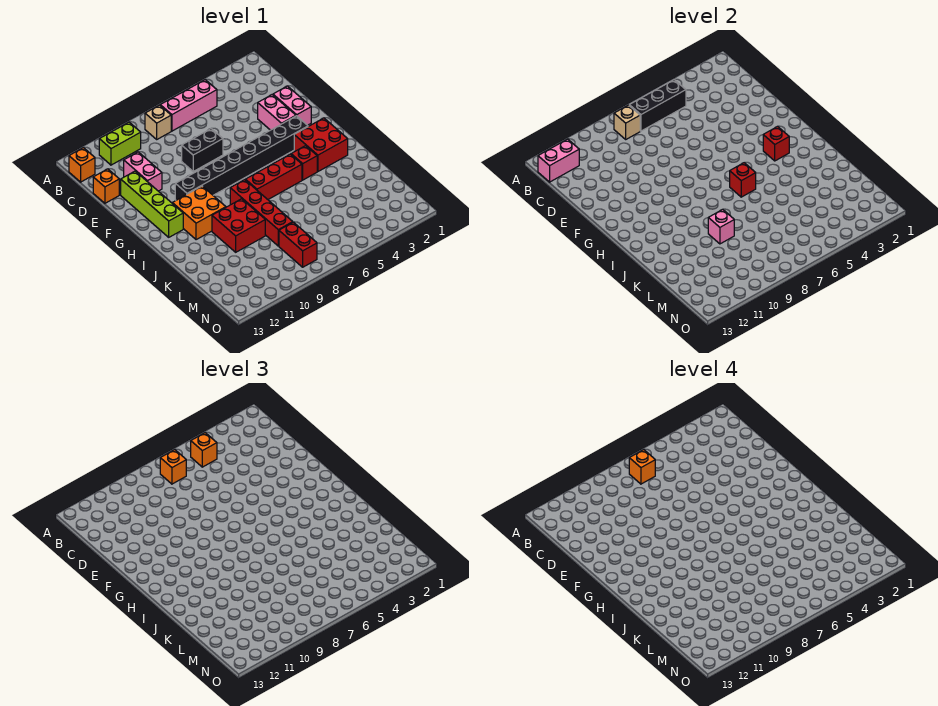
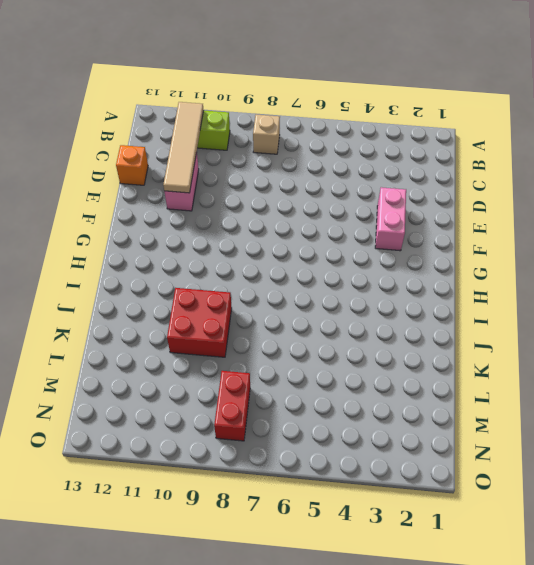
tan 1x4 tile [163,102,204,193] -> none
none -> pink 1x3 brick [160,80,217,131]
none -> orange 1x1 brick [69,148,95,182]
none -> pink 1x2 brick [273,86,311,125]

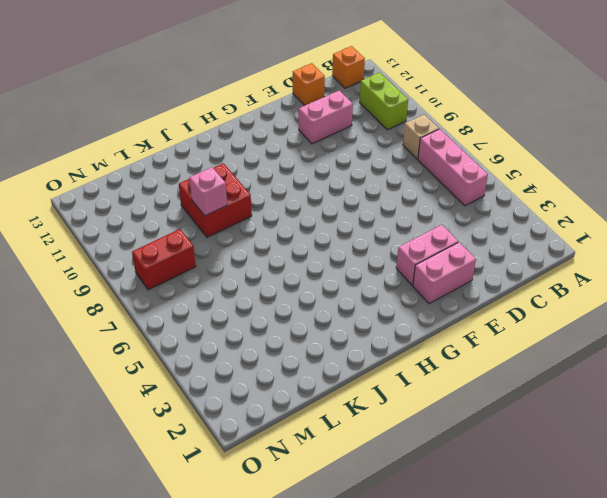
none -> black 1x2 brick [182,129,223,171]
none -> lime 1x4 brick [121,171,183,237]
none -> black 1x8 brick [175,116,308,200]

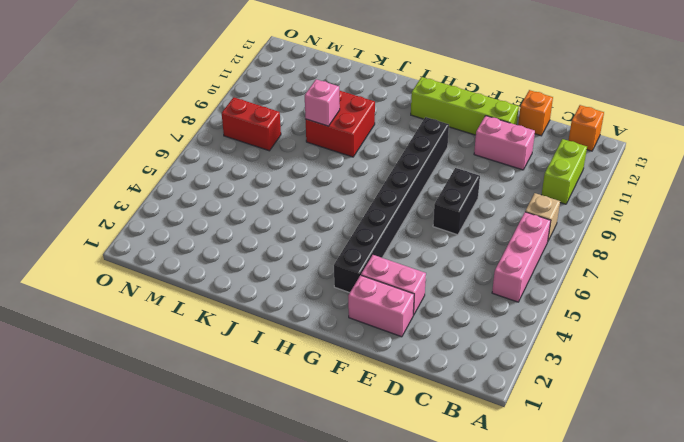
none -> red 2x2 brick [294,118,348,171]
none -> orange 2x2 brick [172,186,226,240]
none -> red 1x1 brick [291,146,317,180]

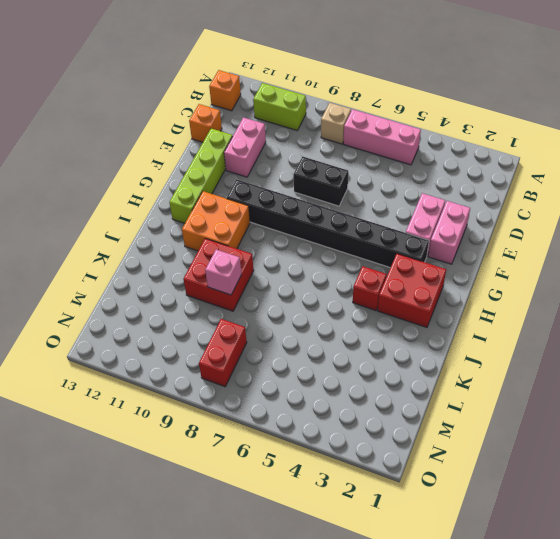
none -> red 1x3 brick [245,154,302,199]
none -> red 1x4 brick [230,180,293,246]
none -> black 1x3 brick [629,80,686,131]

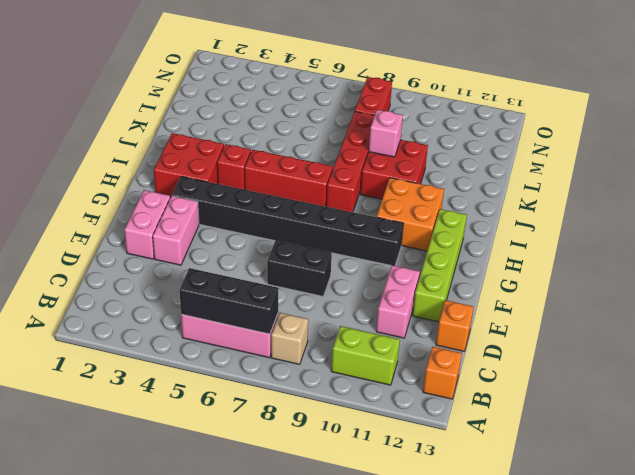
none -> tan 1x1 brick [614,105,640,139]
none -> pink 1x2 brick [538,139,579,182]
none -> red 1x1 brick [763,126,789,161]

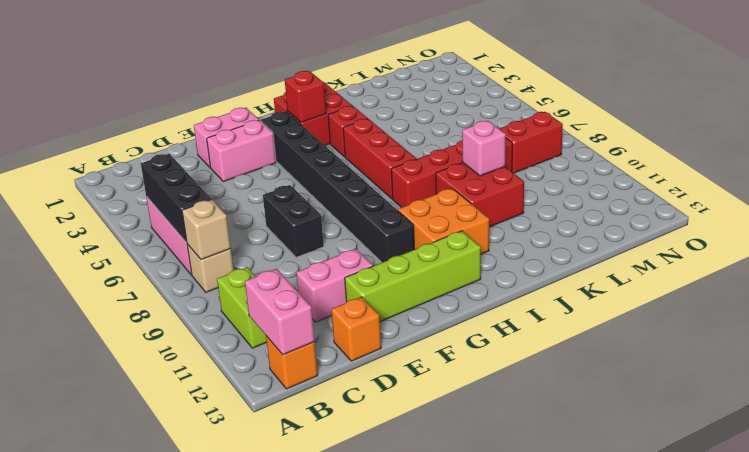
none -> red 1x1 brick [730,163,756,197]
none -> orange 1x1 brick [191,433,217,467]
none -> orange 1x1 brick [160,450,186,484]

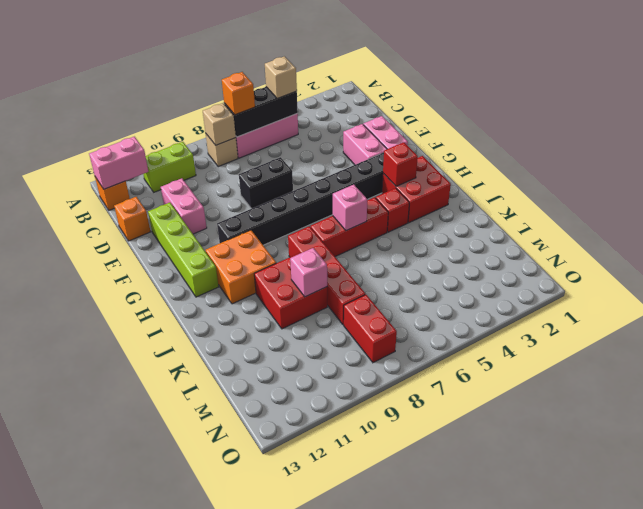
tan 1x1 brick [265,56,297,99] -> orange 1x1 brick [191,433,217,467]
pink 1x1 brick [333,185,368,231] -> red 1x1 brick [730,163,756,197]
none -> orange 1x1 brick [629,450,655,484]

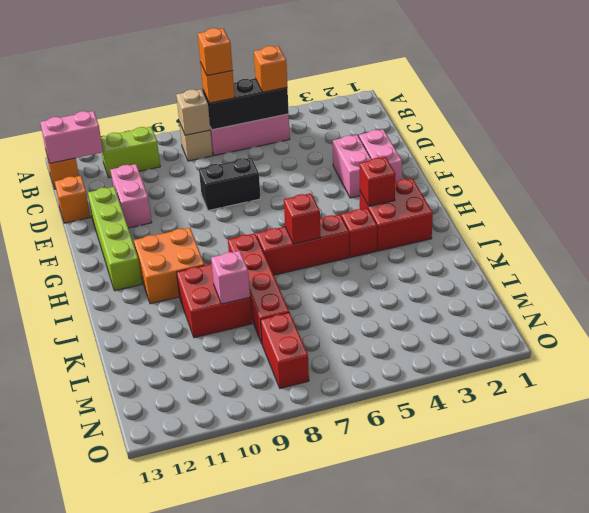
none -> black 1x8 brick [175,116,308,200]

